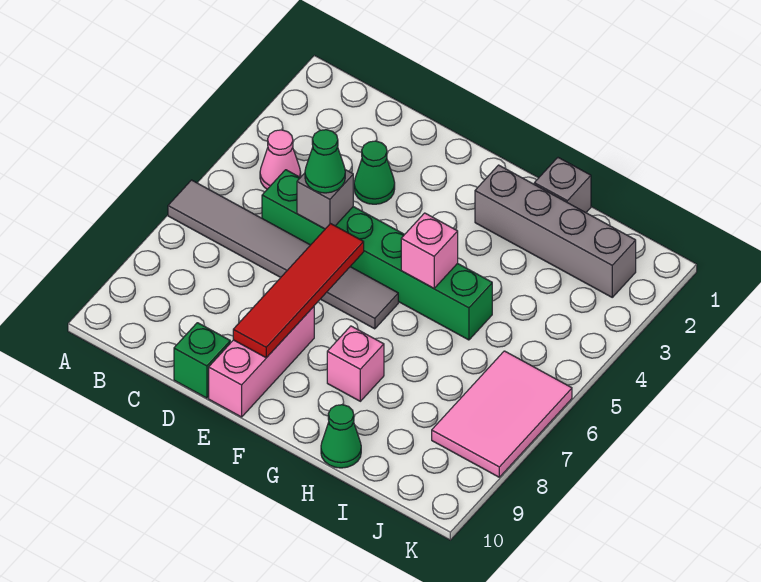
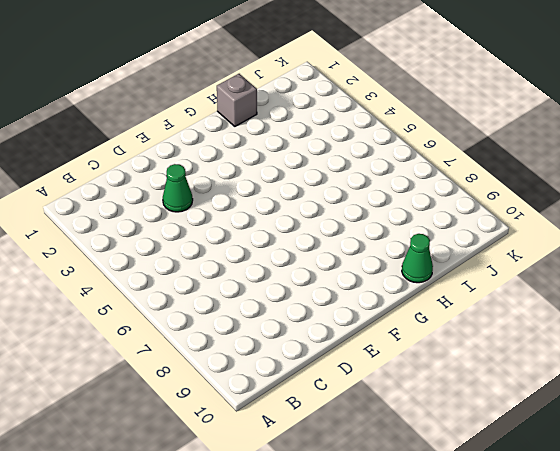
none -> grey 1x6 tile [168,180,398,329]
none -> pink 1x1 cone [260,130,301,189]
none -> green 1x6 brick [262,170,492,340]

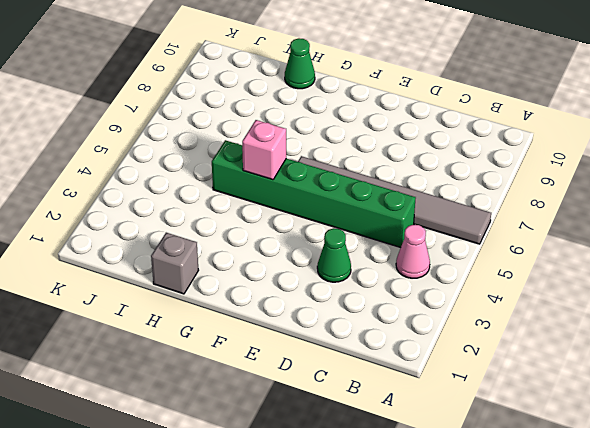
none -> green 1x1 brick [174,323,230,398]
none -> pink 1x3 brick [209,307,314,417]
none -> grey 1x4 brick [475,165,636,297]

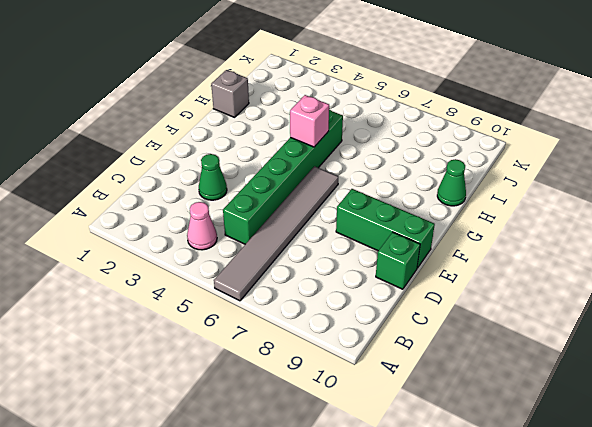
green 1x3 brick [336,189,435,268] -> pink 1x3 brick [209,307,314,417]
none -> grey 1x4 brick [475,165,636,297]
none -> pink 1x1 brick [327,326,384,401]
none -> pink 2x3 tile [432,351,572,477]

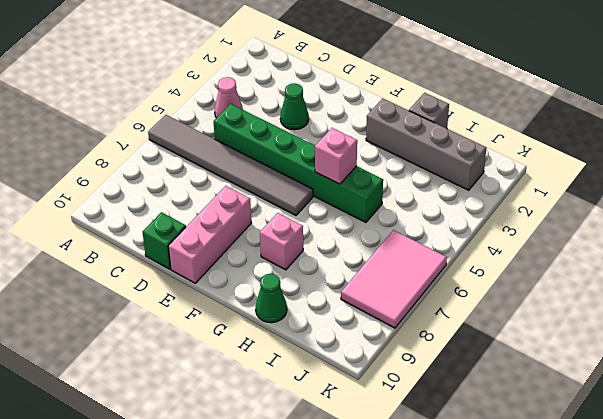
none -> grey 1x1 brick [297,170,353,229]
none -> red 1x4 tile [233,224,364,358]
none -> green 1x1 cone [305,130,345,193]

